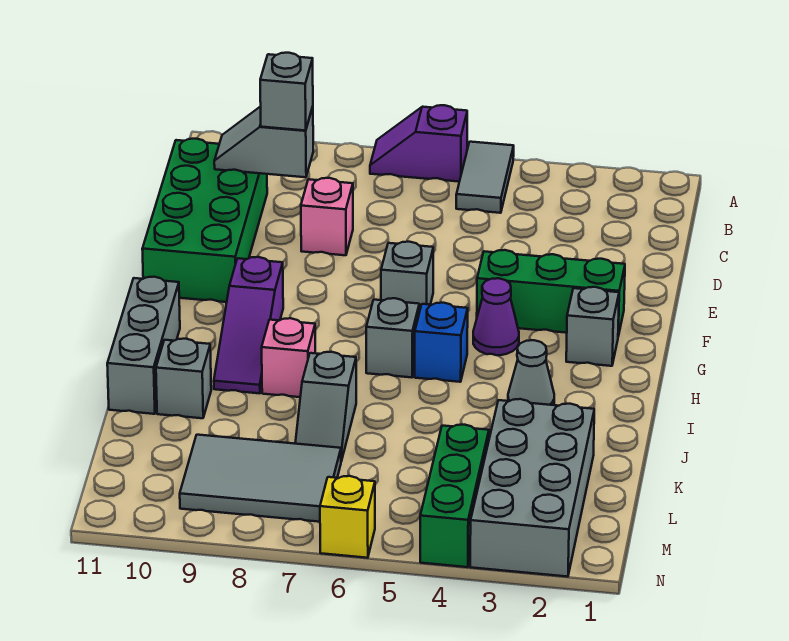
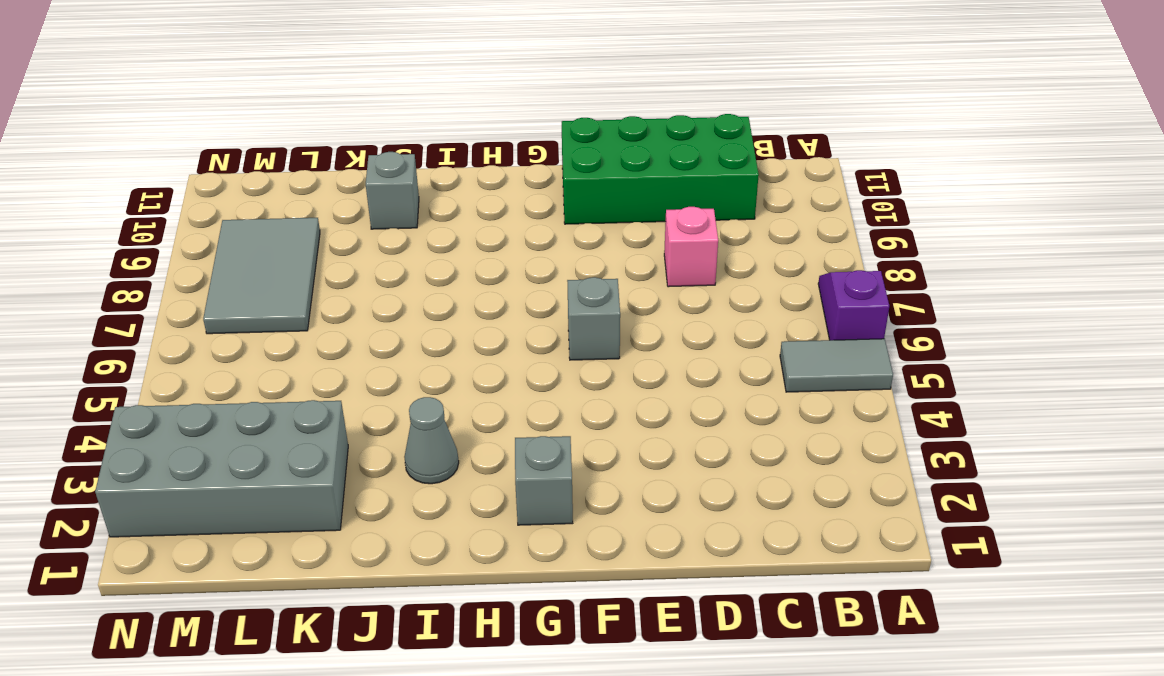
none -> green 1x3 brick [477,250,625,336]
none -> purple 1x1 cone [473,278,519,355]
none -> purple 1x3 slope [214,257,283,393]

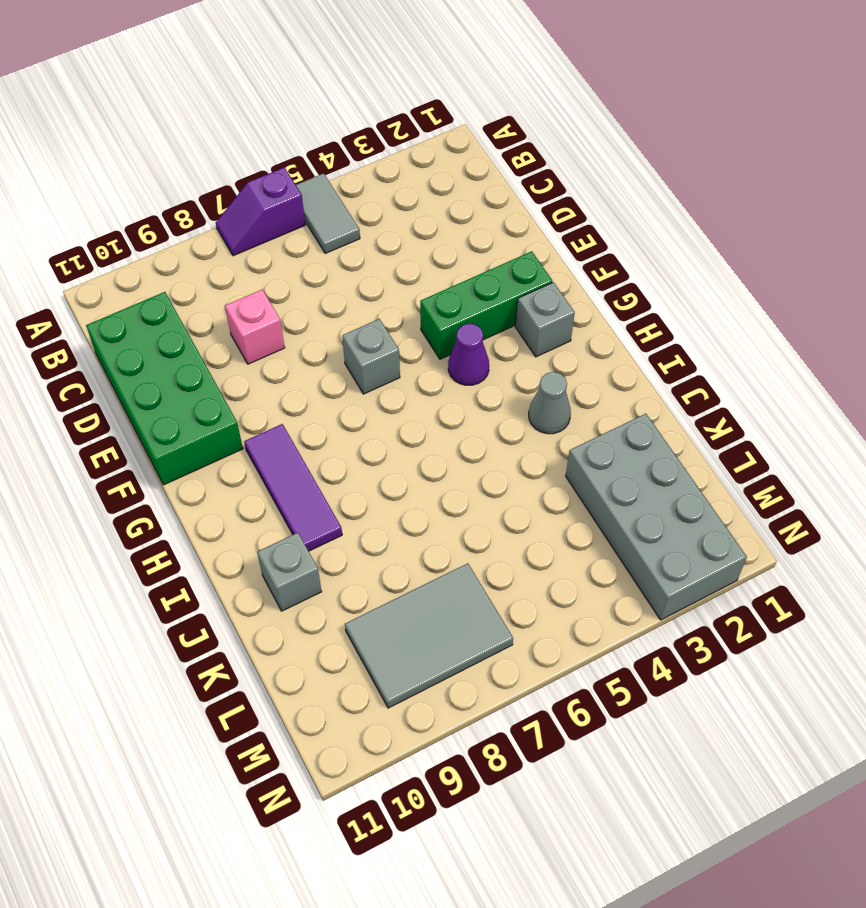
purple 1x3 tile [244,424,342,551] -> purple 1x3 slope [214,257,283,393]
none -> blue 1x1 brick [415,303,468,382]
none -> grey 1x1 brick [366,298,419,377]
none -> grey 1x3 brick [107,277,180,414]

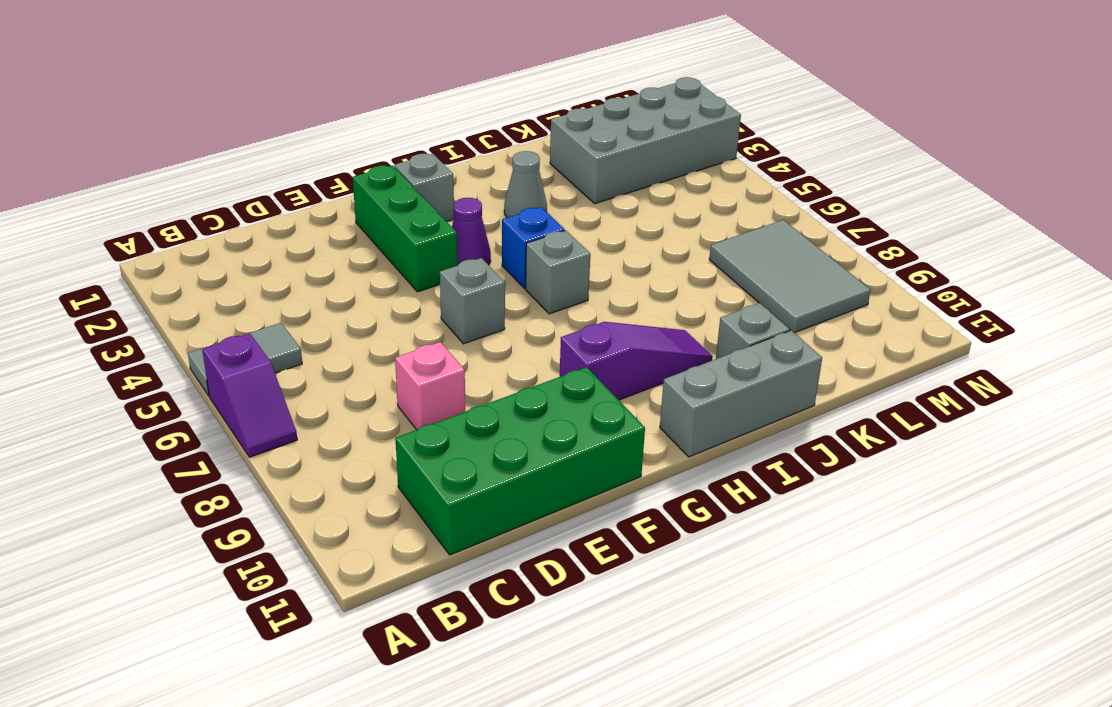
none -> pink 1x1 brick [262,318,315,397]
none -> grey 1x2 slope [295,352,356,461]
none -> green 1x3 brick [420,425,489,567]

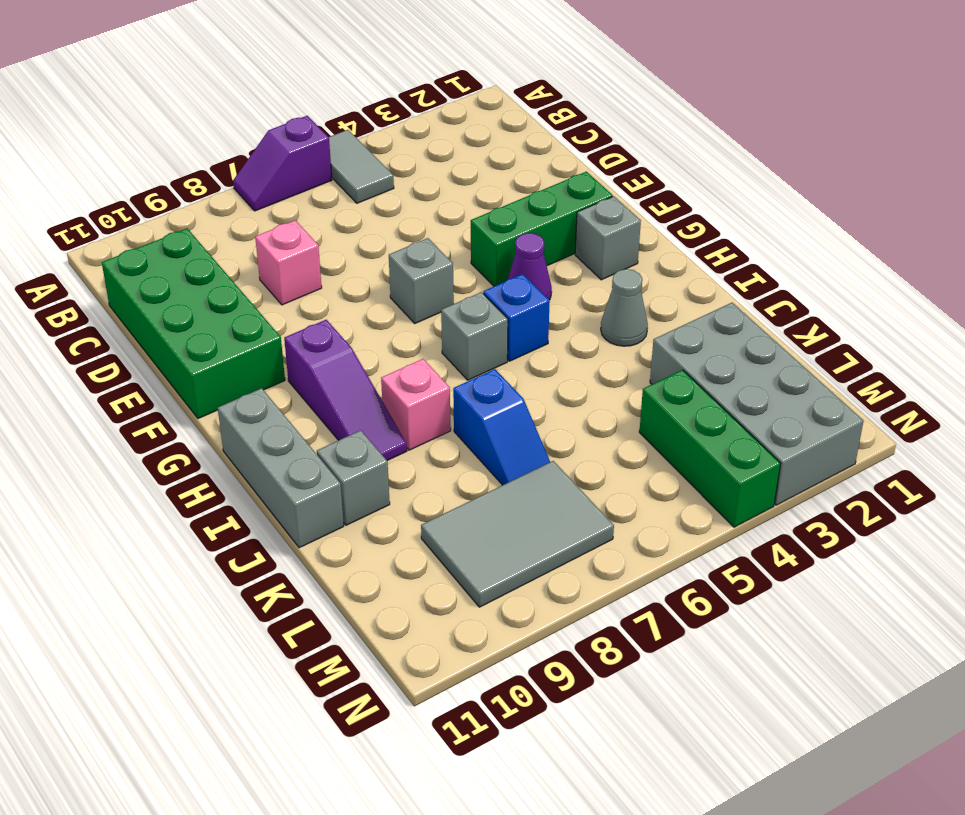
blue 1x2 slope [453,369,550,485] -> grey 1x2 slope [295,352,356,461]
none -> yellow 1x1 brick [320,476,375,558]
none -> grey 1x2 slope [214,106,313,177]
none -> grey 1x1 brick [260,53,313,131]

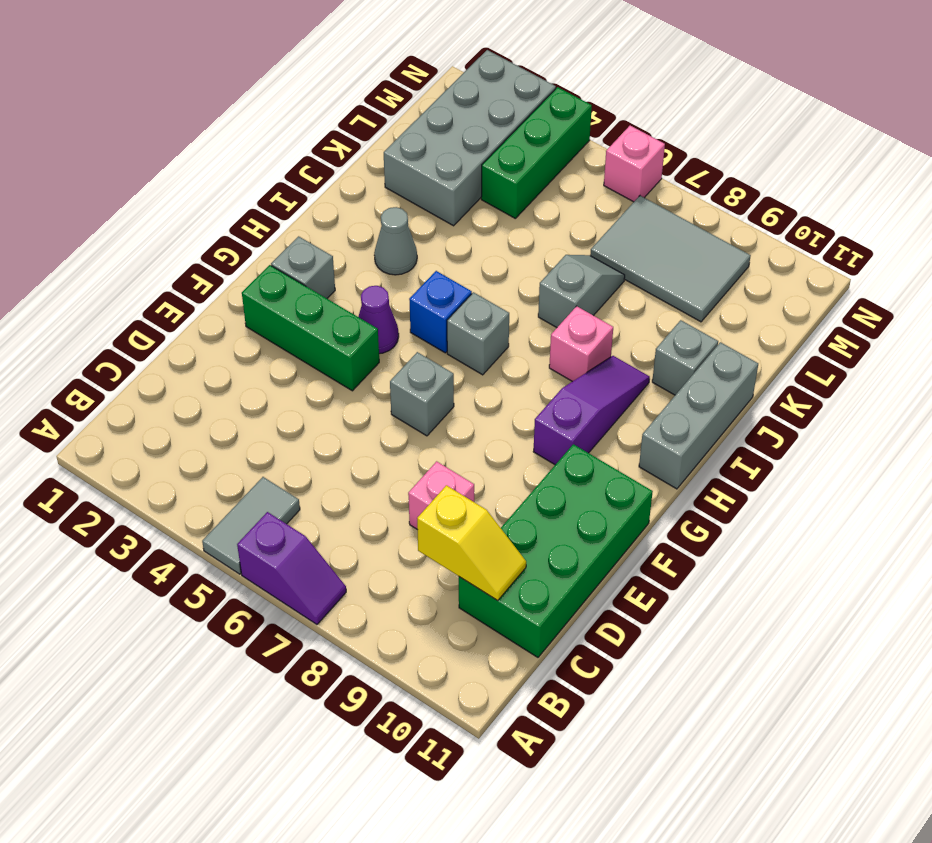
yellow 1x2 slope [417,485,526,601] -> grey 1x2 slope [214,106,313,177]
pink 1x1 brick [604,126,665,202] -> yellow 1x1 brick [320,476,375,558]
none -> grey 1x1 brick [260,53,313,131]

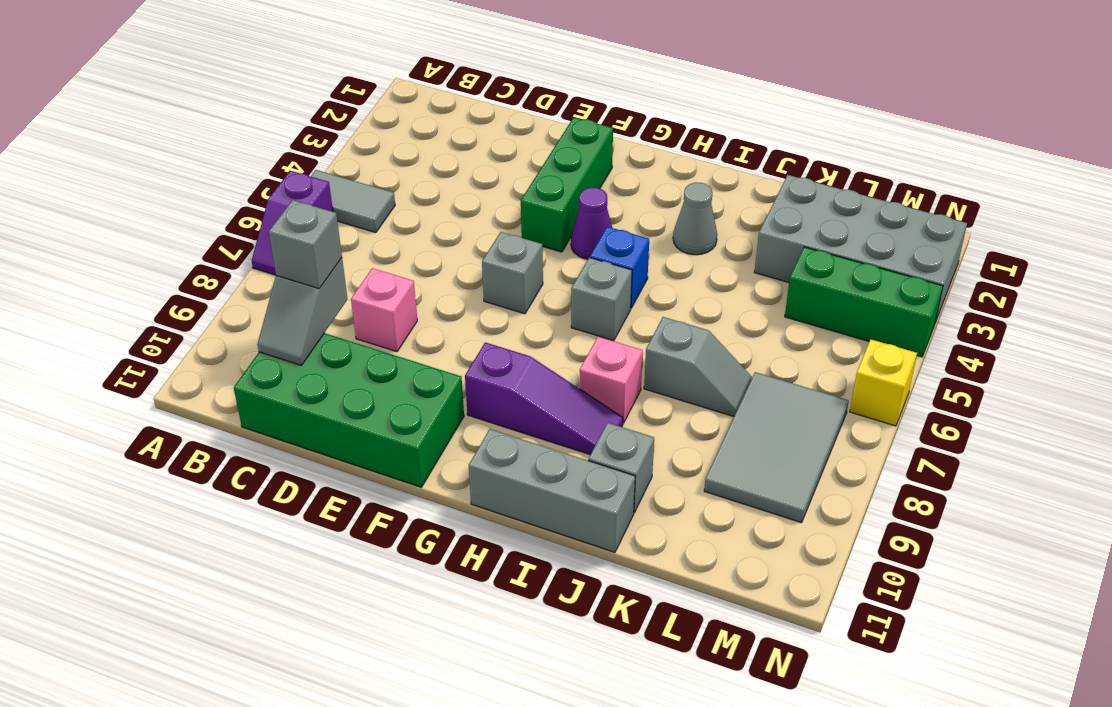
none -> grey 1x1 brick [566,287,619,366]

